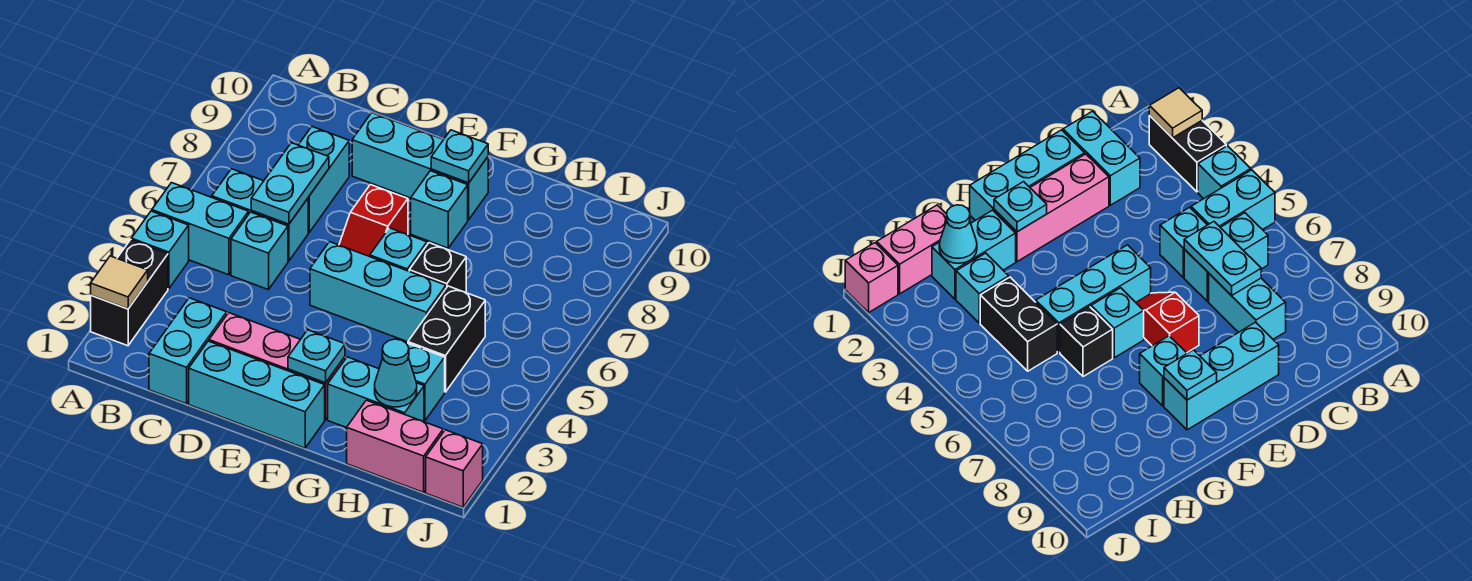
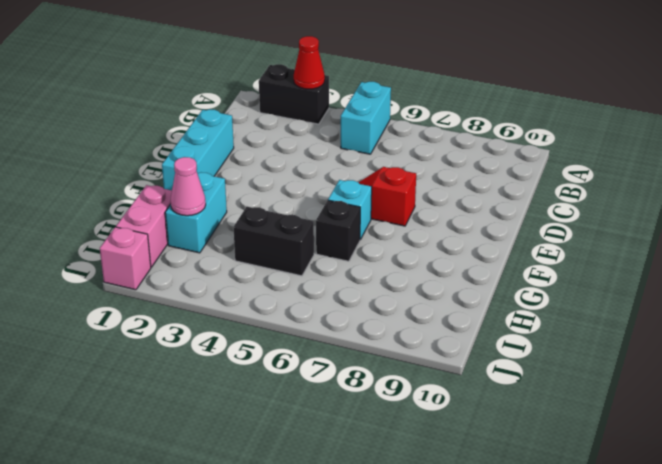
red 1x1 cone [294,36,325,89] -> none
pink 1x1 cone [171,157,206,216] -> cyan 1x1 cone [375,339,417,407]
none -> cyan 1x1 brick [131,211,189,289]
none -> cyan 1x2 brick [212,169,308,261]
none -> cyan 1x2 brick [149,298,227,404]

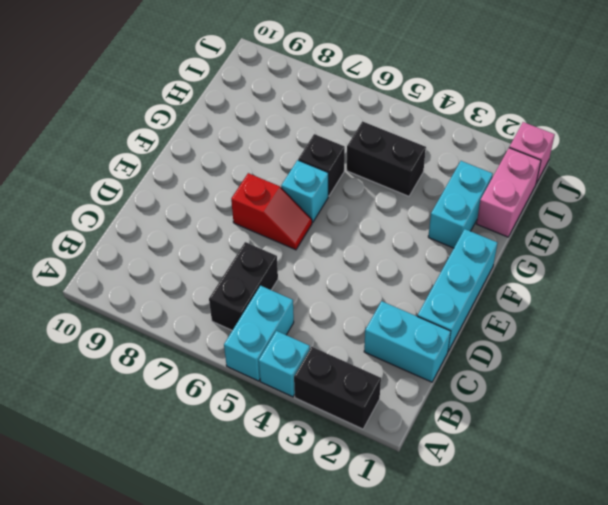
black 1x2 brick [209,242,278,330] -> cyan 1x2 brick [212,169,308,261]
none -> cyan 1x1 brick [231,212,288,290]
none -> cyan 1x2 brick [299,127,349,232]
none -> pink 1x3 brick [209,313,345,420]

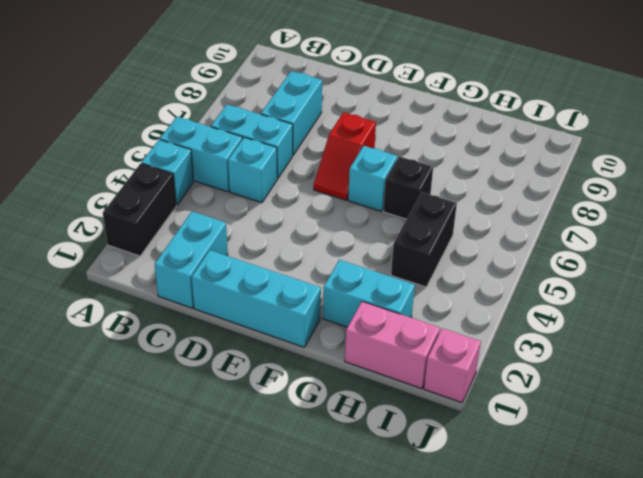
none -> pink 1x3 brick [209,313,345,420]
none -> cyan 1x3 brick [352,113,488,220]
none -> cyan 1x3 brick [310,242,446,342]

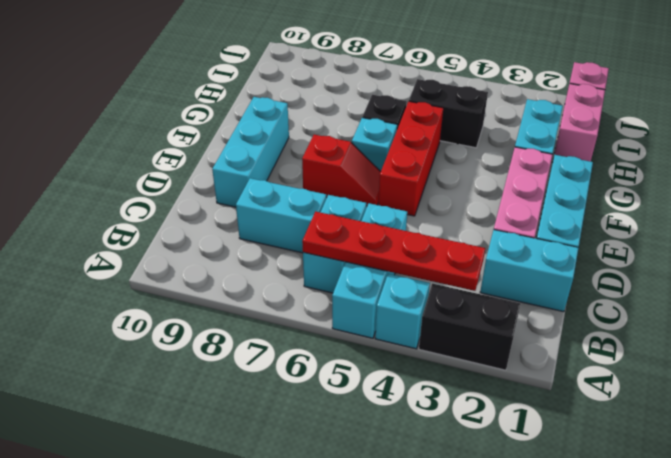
red 1x4 plate [302,212,485,291] -> none
red 1x3 brick [378,101,443,216] -> cyan 1x3 brick [310,242,446,342]
none -> cyan 1x1 brick [411,171,468,248]
none -> cyan 1x1 brick [407,343,445,421]
none -> tan 1x1 tile [91,256,148,309]

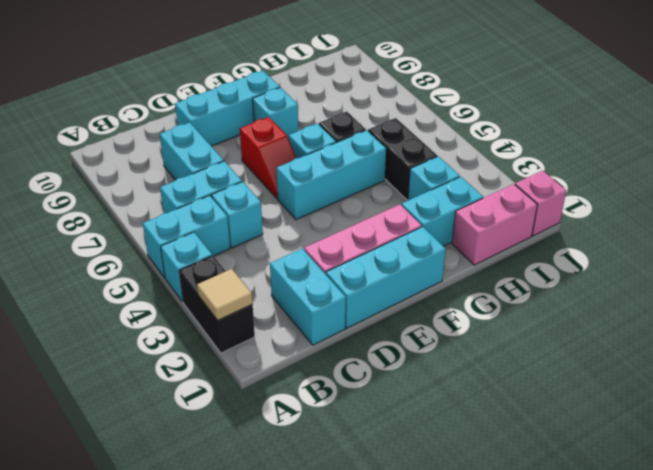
none -> cyan 1x2 plate [251,143,329,224]
none -> cyan 1x1 plate [288,330,345,383]
none -> cyan 1x1 plate [431,130,488,183]

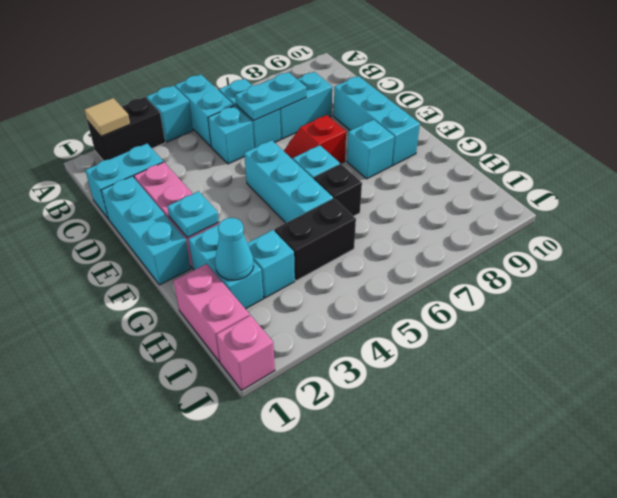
none -> cyan 1x1 plate [431,130,488,183]

